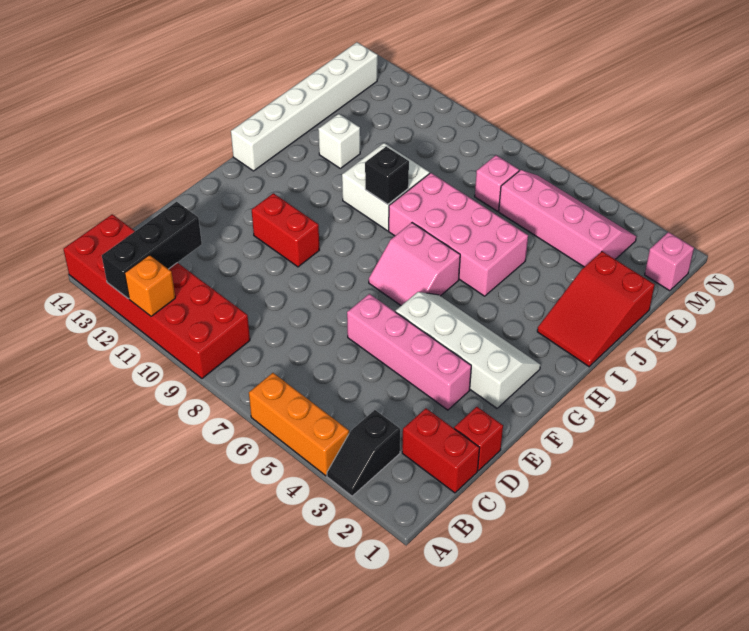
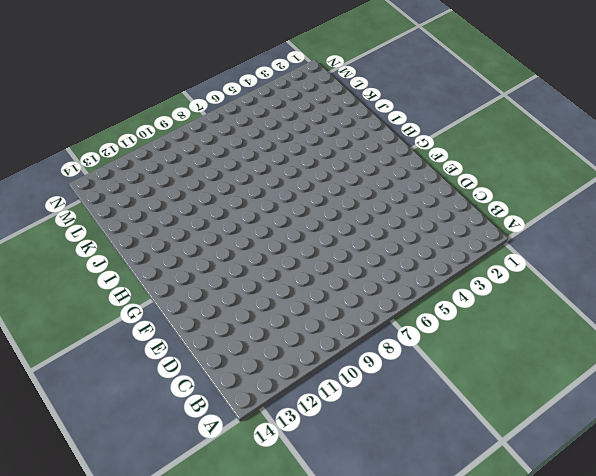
none -> black 1x2 slope [327,410,400,496]
none -> orange 1x3 brick [249,373,349,476]
none -> red 2x6 brick [63,214,250,378]

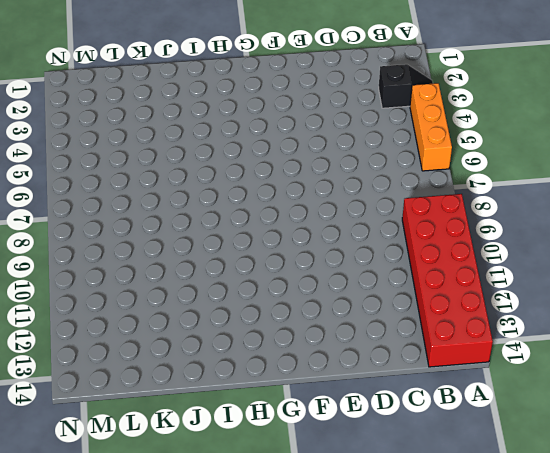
none -> red 1x2 brick [402,408,480,493]
none -> red 1x1 brick [454,407,503,471]
none -> pink 1x4 brick [347,294,471,410]

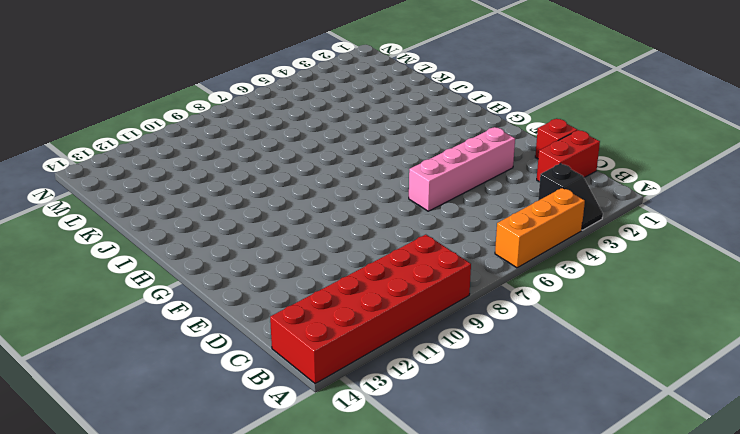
none -> white 2x4 slope [395,292,541,408]
none -> red 1x2 brick [252,193,319,267]
none -> pink 2x2 slope [369,223,460,305]

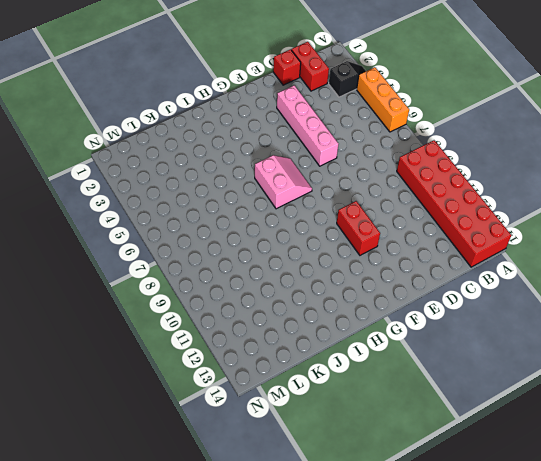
none -> white 2x4 slope [395,292,541,408]
none -> white 1x6 brick [231,42,378,171]
none -> red 2x3 slope [537,251,655,367]

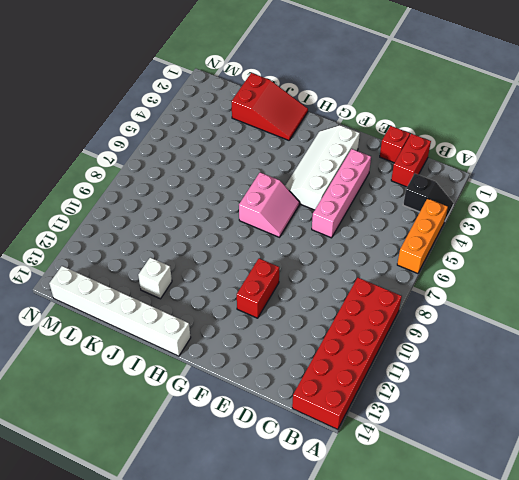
none -> pink 2x4 brick [389,173,528,296]
none -> white 2x2 brick [342,143,430,231]
none -> pink 2x4 slope [499,170,636,267]

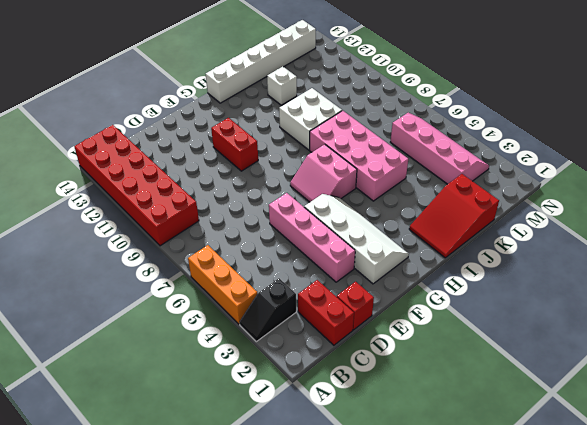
none -> pink 1x1 brick [475,155,519,211]
none -> pink 1x1 brick [645,232,694,291]
none -> orange 1x1 brick [125,255,175,316]

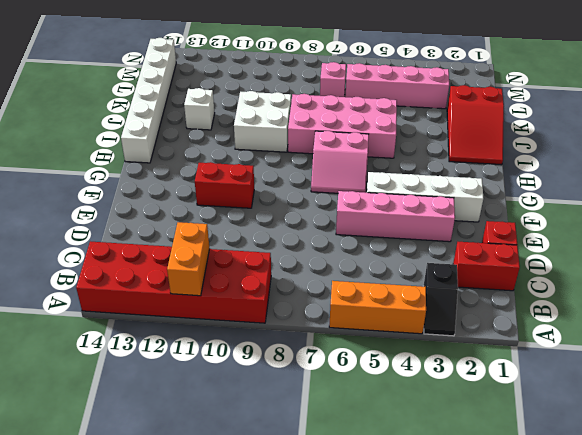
orange 1x2 brick [167,222,210,296] -> orange 1x1 brick [125,255,175,316]
none -> pink 1x1 brick [645,232,694,291]
none -> black 1x3 brick [102,202,202,299]
none -> black 1x1 brick [365,147,409,204]

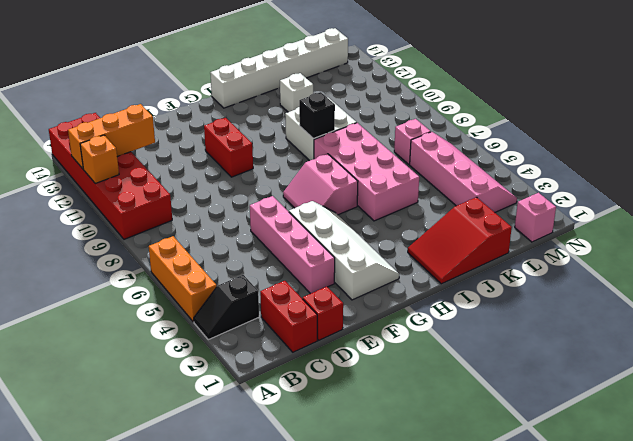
orange 1x3 brick [68,104,155,169] -> black 1x3 brick [102,202,202,299]

